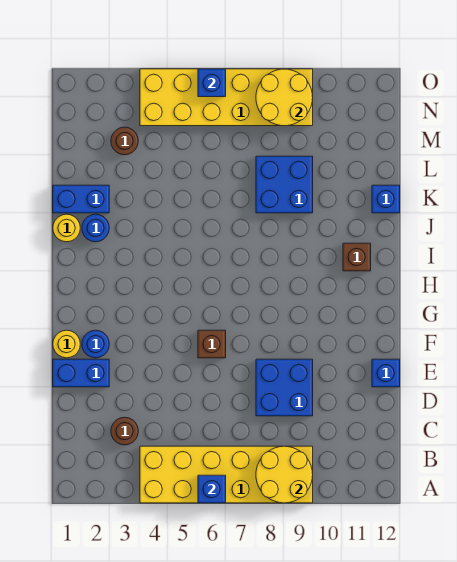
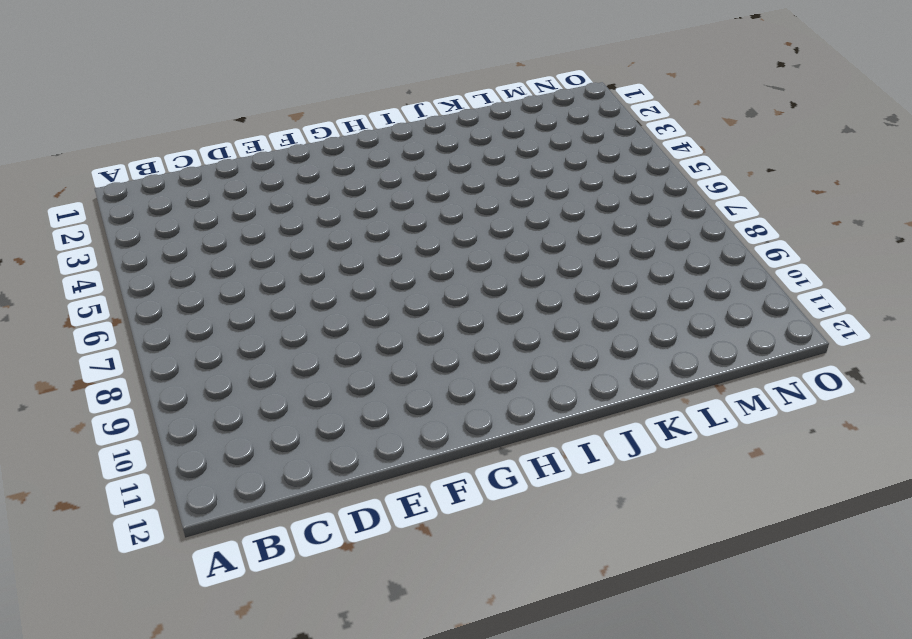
none -> yellow 2x6 brick [140,446,313,503]
none -> brown 1x1 round brick [111,417,138,445]
none -> blue 2x2 brick [256,359,313,416]

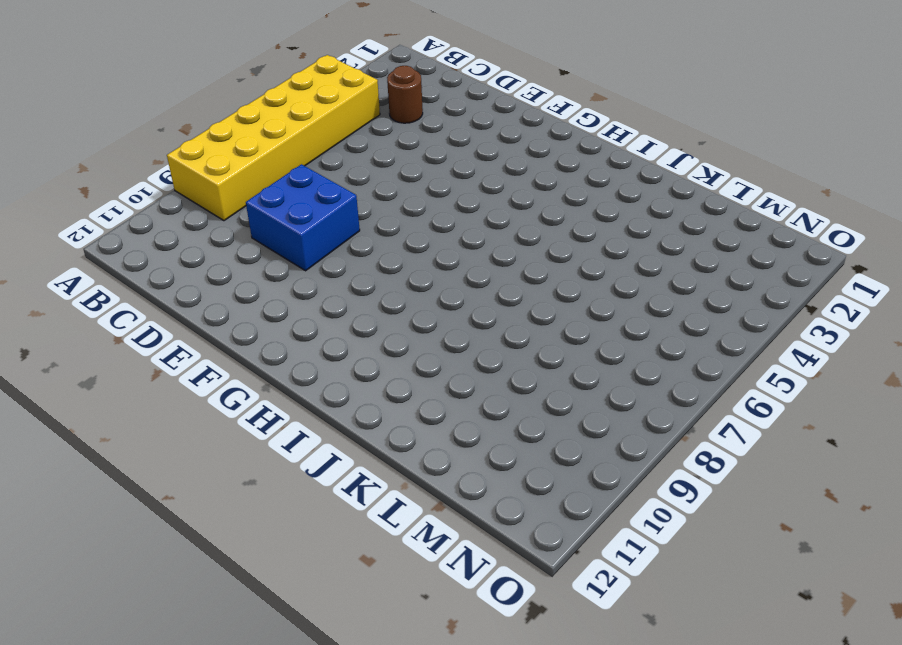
none -> blue 1x2 brick [53,359,109,387]
none -> blue 1x1 brick [372,359,400,387]
none -> yellow 1x1 round brick [53,330,80,358]

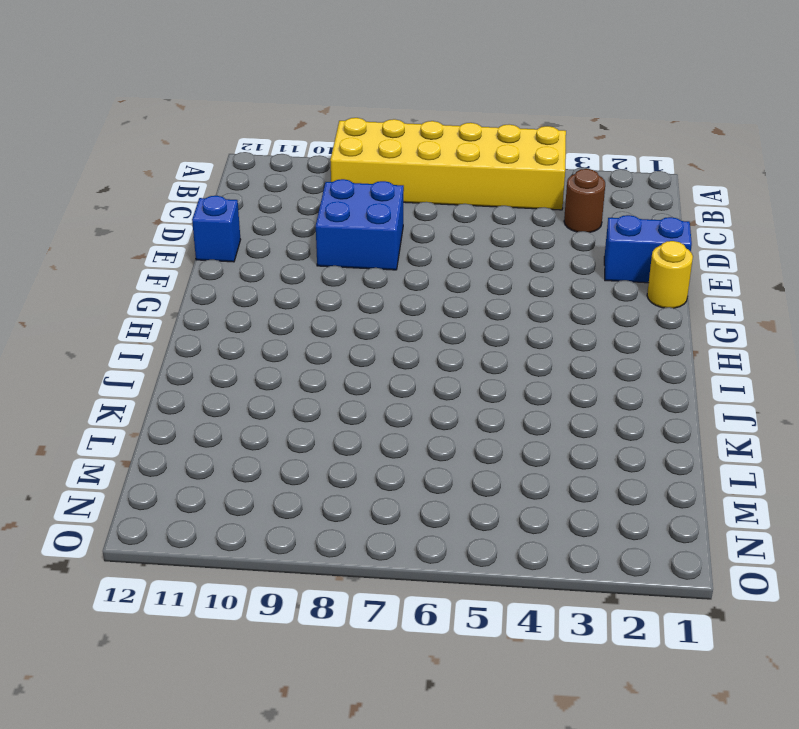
none -> blue 1x1 round brick [82,330,109,358]
none -> brown 1x1 brick [198,330,226,358]
none -> brown 1x1 brick [343,243,371,271]

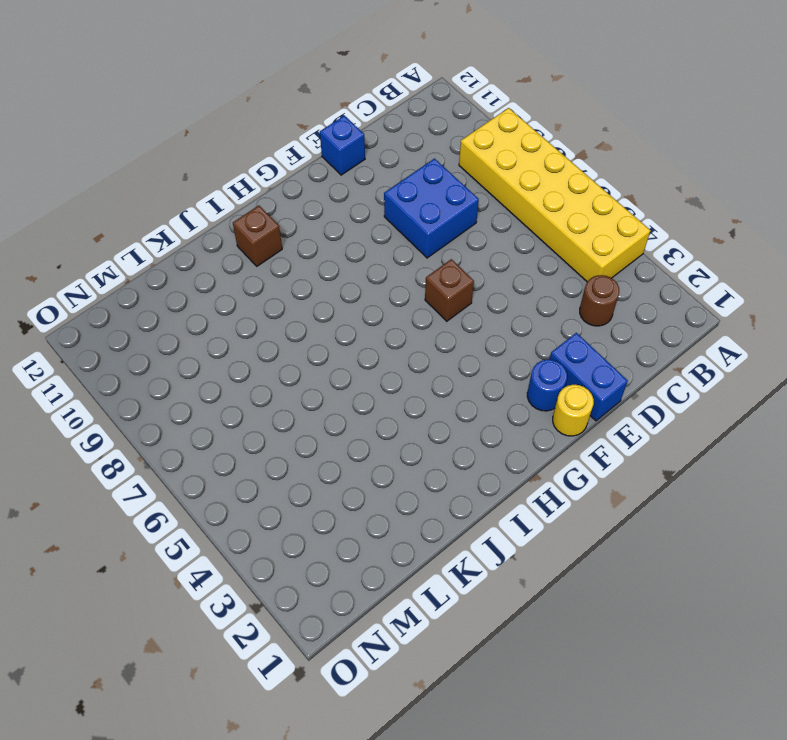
none -> yellow 1x1 round brick [53,214,80,242]
none -> blue 1x1 round brick [82,214,109,242]
none -> blue 1x2 brick [53,185,109,213]

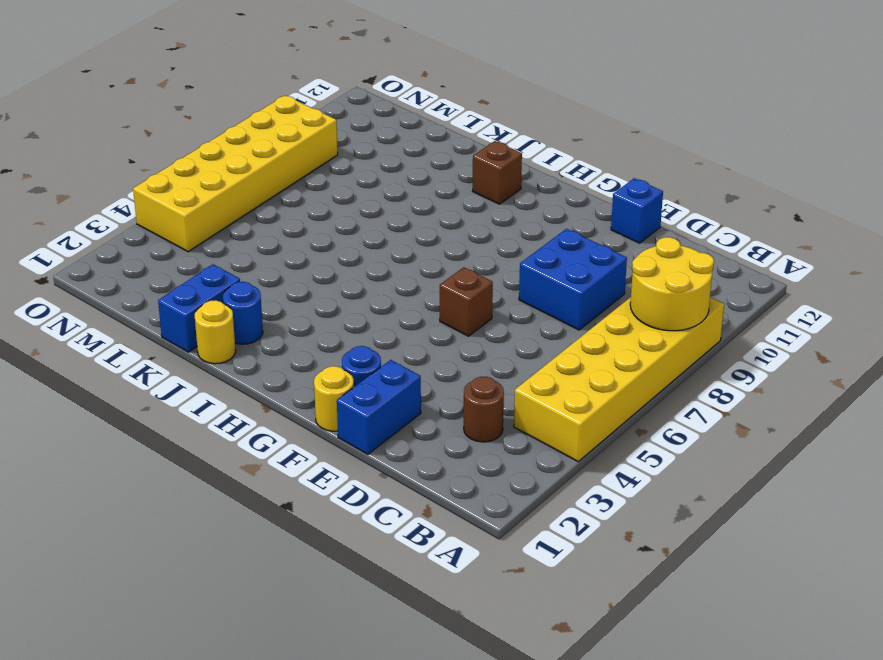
none -> blue 2x2 brick [256,156,313,213]
none -> blue 1x1 brick [372,185,400,213]
none -> brown 1x1 round brick [111,127,138,155]

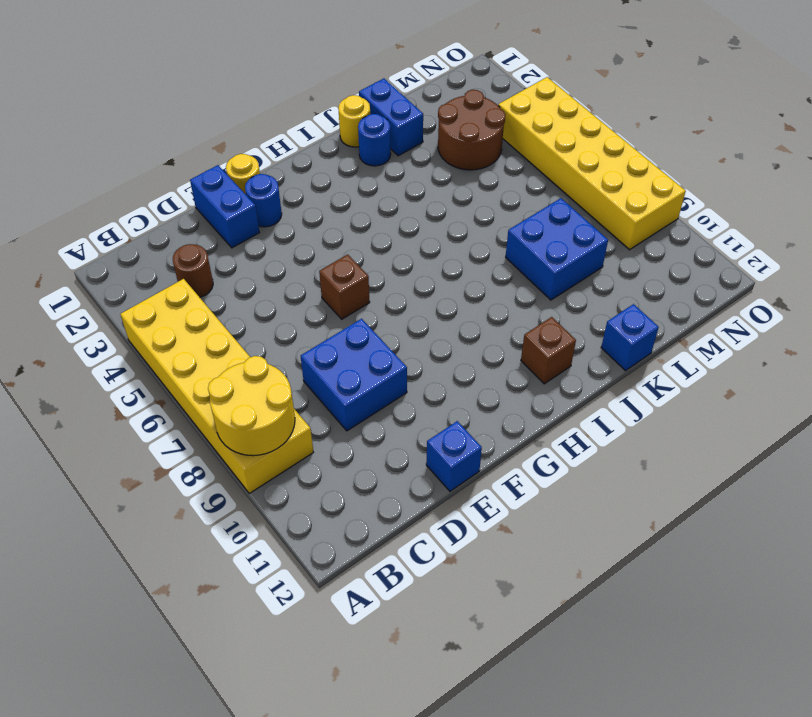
brown 2x2 round brick [438,90,506,170] -> brown 1x1 round brick [111,127,138,155]
none -> blue 1x1 brick [198,475,226,503]
none -> yellow 2x2 round brick [256,69,313,126]
none -> blue 1x1 brick [198,69,226,97]

